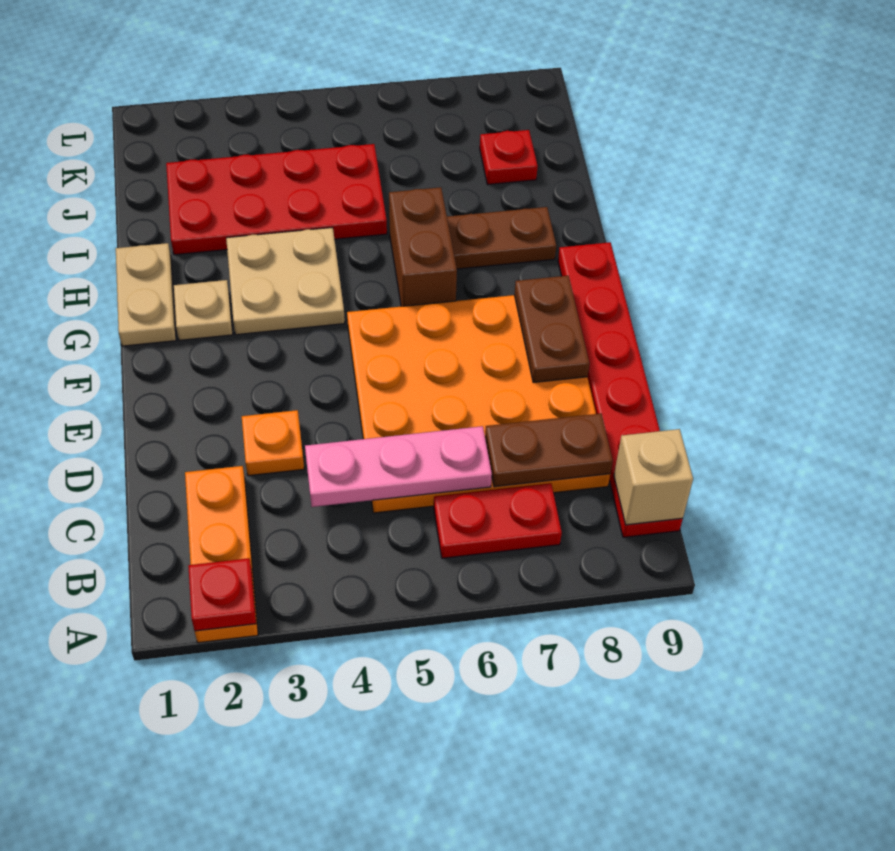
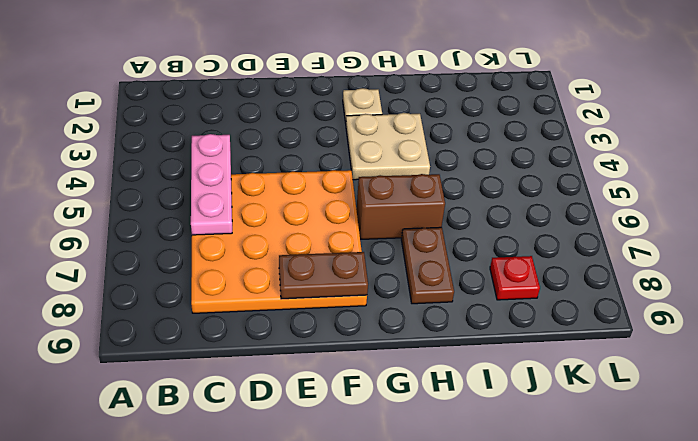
none -> orange 1x3 plate [185,466,258,643]
none -> red 1x2 plate [434,483,562,558]
none -> red 1x6 plate [558,242,683,537]

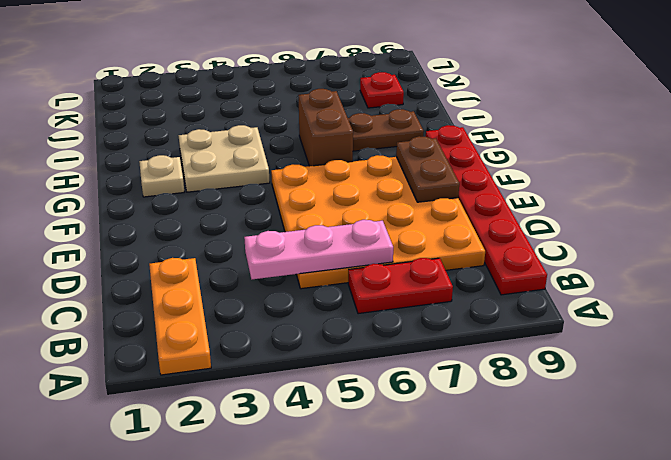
none -> orange 1x1 plate [242,410,304,476]
none -> tan 1x2 plate [116,243,176,346]
none -> red 2x4 plate [166,144,387,255]

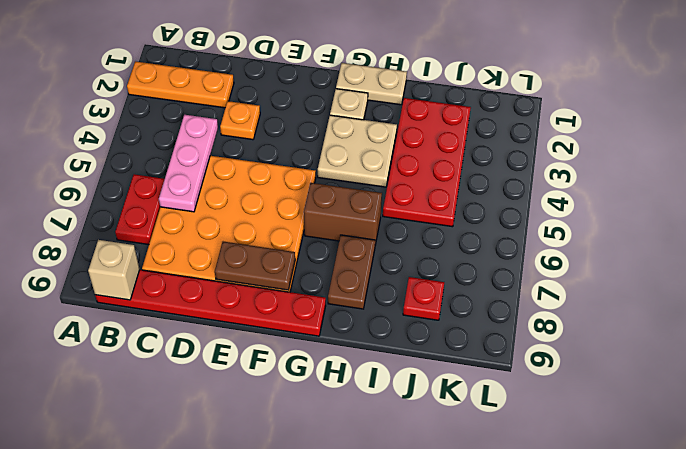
none -> red 1x1 plate [188,558,256,631]
none -> brown 1x2 plate [485,414,613,487]

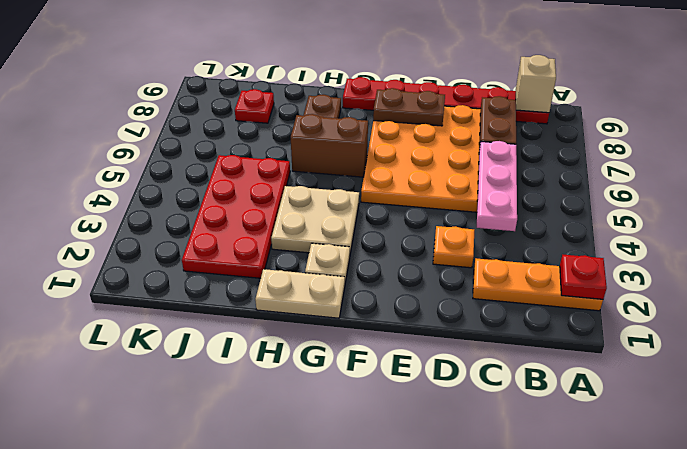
none -> red 1x2 plate [434,483,562,558]

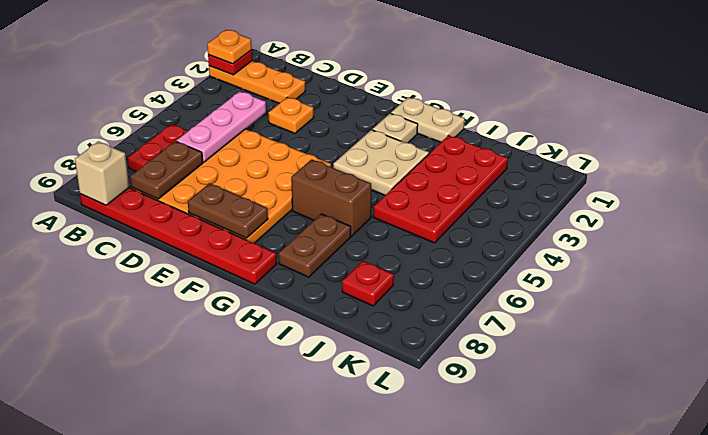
orange 1x1 plate [207,30,252,64] -> none

